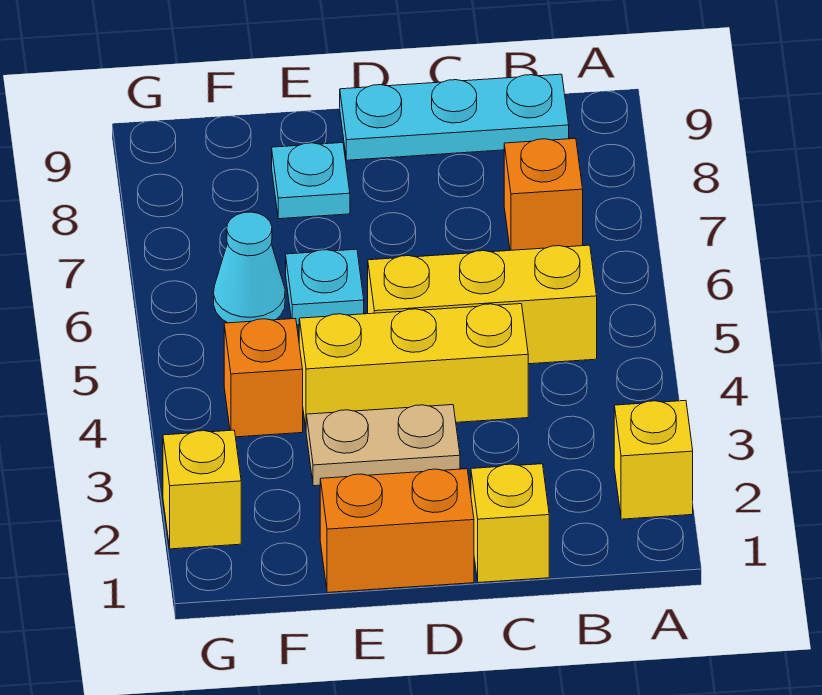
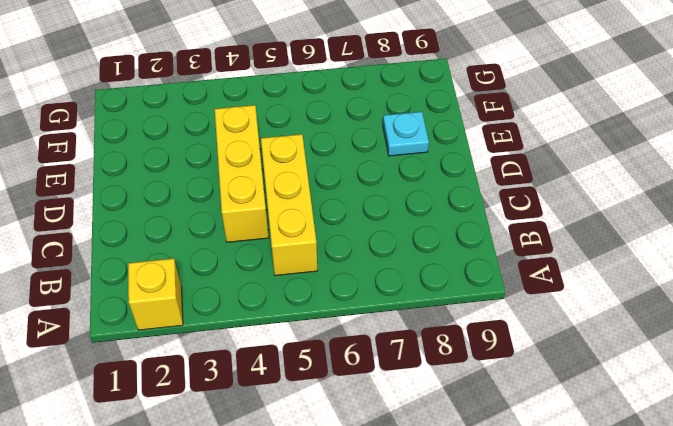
none -> orange 1x1 brick [504,138,583,250]
none -> cyan 1x3 plate [340,74,569,160]
none -> yellow 1x1 brick [471,464,549,583]

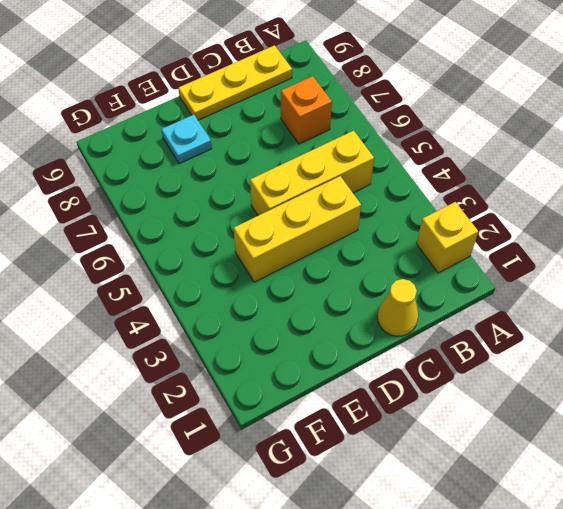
yellow 1x3 plate [178,45,292,120] -> cyan 1x3 plate [340,74,569,160]
yellow 1x1 cone [377,279,418,336] -> yellow 1x1 brick [471,464,549,583]
none -> orange 1x2 brick [320,469,474,592]
none -> tan 1x2 plate [306,405,460,486]
none -> cyan 1x1 plate [286,249,364,325]

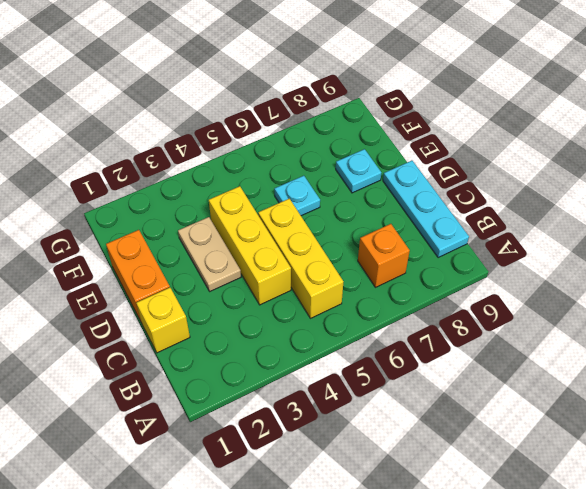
none -> yellow 1x1 brick [614,400,693,519]
none -> orange 1x1 brick [224,318,303,437]
none -> cyan 1x1 cone [214,212,285,323]

